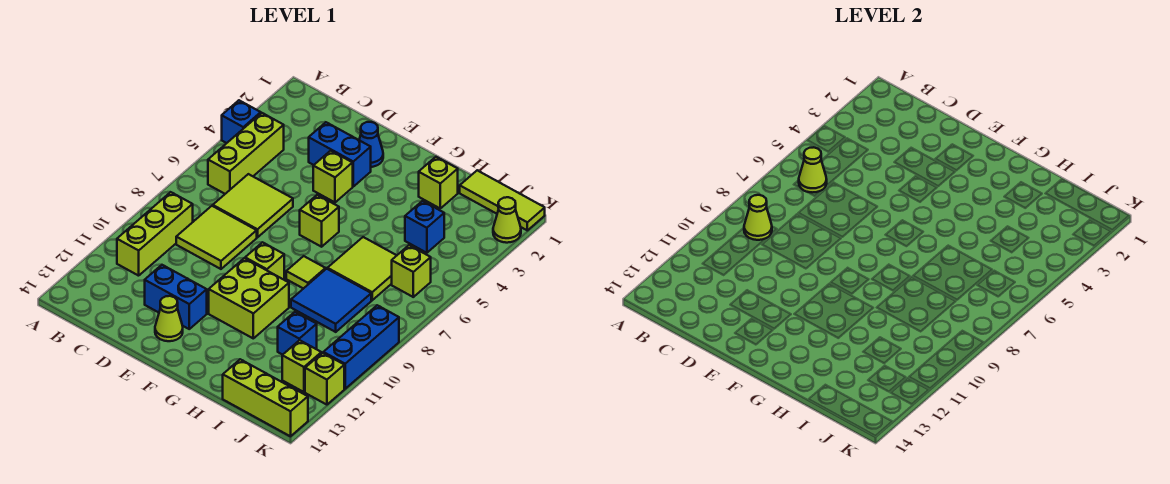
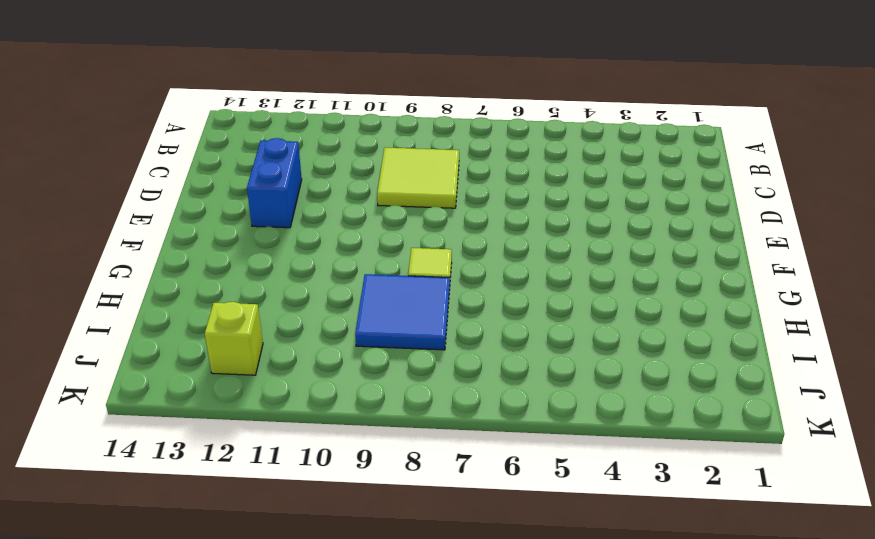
none -> blue 1x1 brick [222,100,261,143]
none -> lime 1x3 brick [208,113,284,194]
none -> lime 1x3 brick [117,192,193,276]

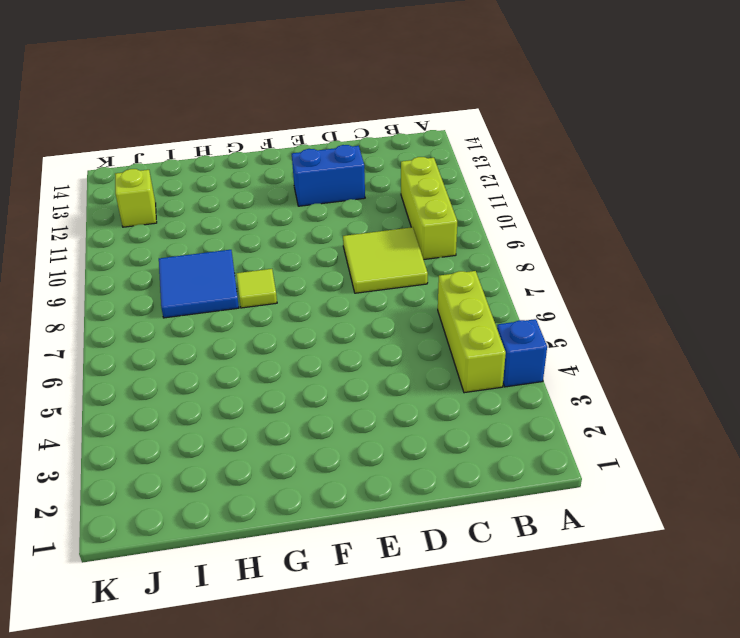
none -> lime 2x2 tile [213,174,293,237]
none -> blue 1x2 brick [309,122,371,186]
none -> blue 1x1 cone [359,122,383,167]

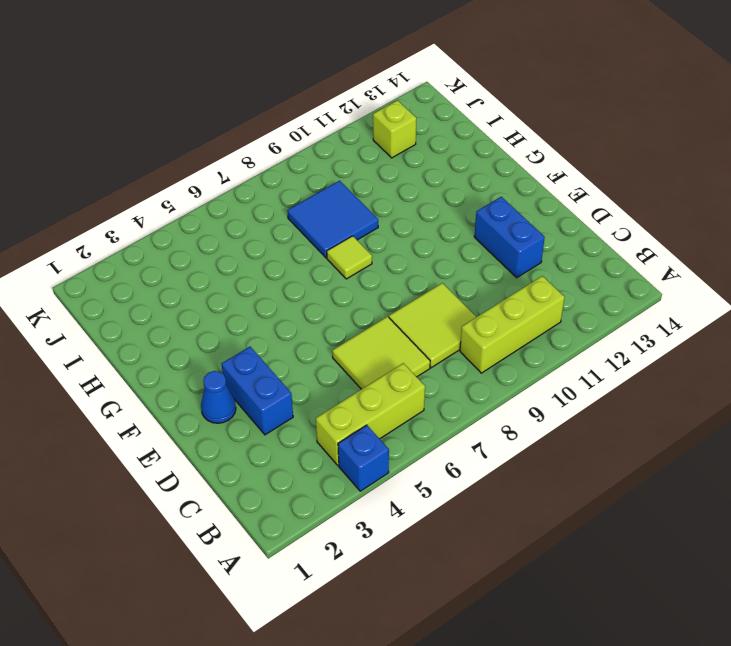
none -> lime 1x1 brick [313,151,353,202]
none -> lime 1x1 cone [155,296,183,341]
none -> lime 1x1 brick [300,195,339,247]

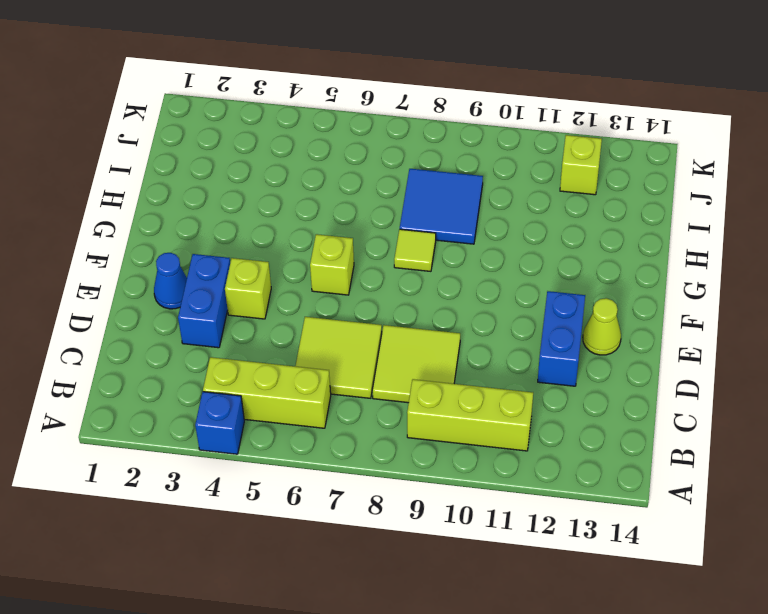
none -> lime 1x1 brick [245,242,284,280]
none -> lime 2x2 brick [209,258,289,338]
none -> lime 1x1 brick [419,157,458,208]

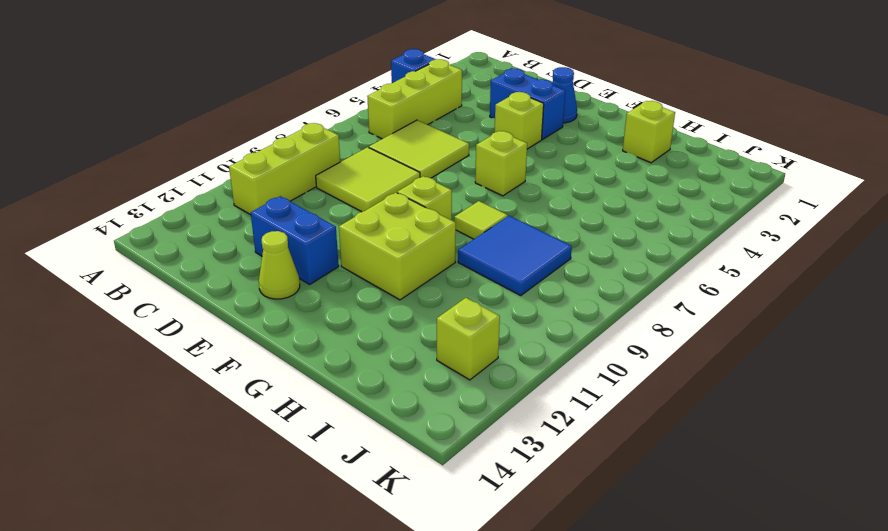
none -> lime 2x2 tile [327,237,397,300]
none -> lime 1x3 tile [460,170,545,230]
none -> blue 1x1 brick [405,201,444,253]

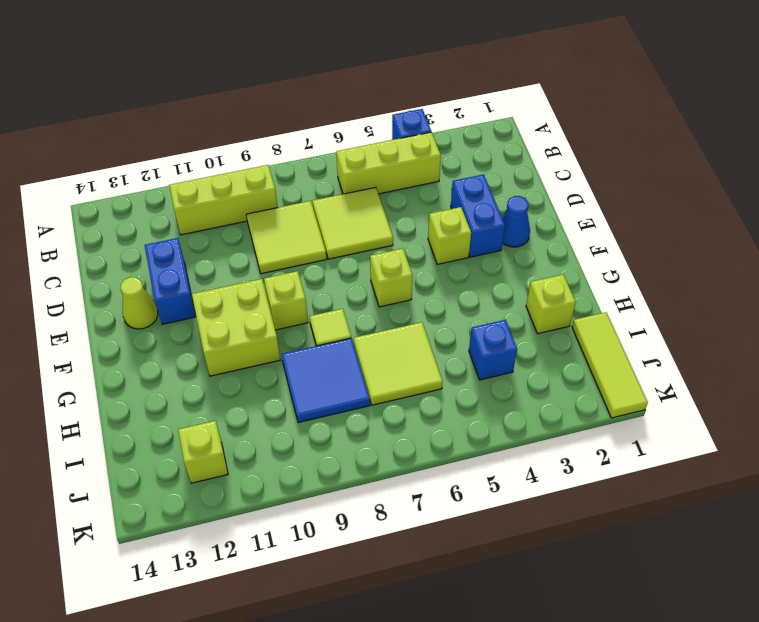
none -> blue 1x1 brick [278,312,317,355]
none -> lime 1x3 brick [223,359,308,436]
none -> lime 1x1 brick [392,245,431,297]

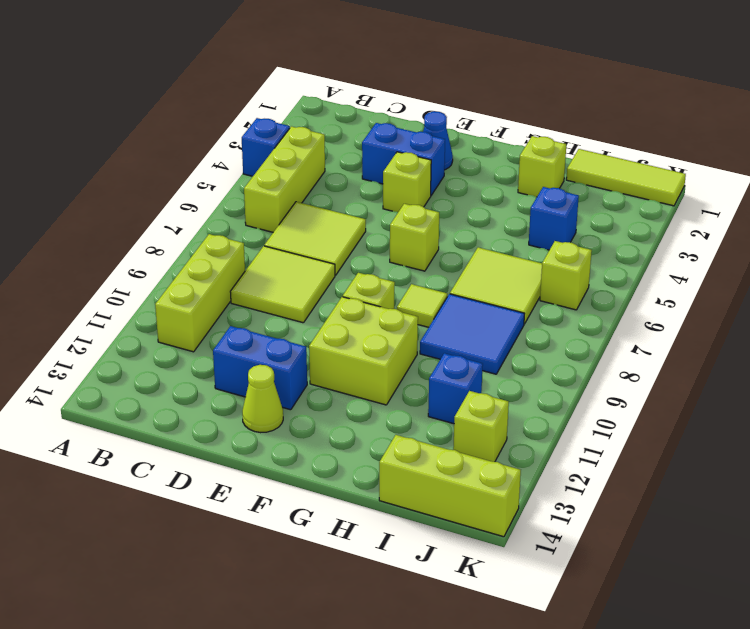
none -> lime 1x1 cone [493,197,521,243]
none -> blue 1x3 brick [323,305,399,389]
none -> lime 1x1 brick [305,353,344,405]

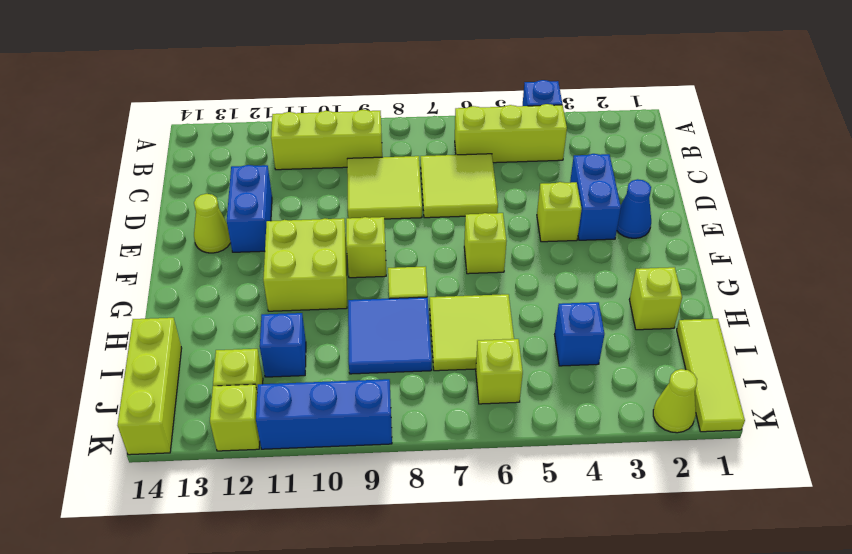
none -> lime 1x1 cone [799,147,827,192]
none -> lime 1x1 cone [744,195,772,240]

